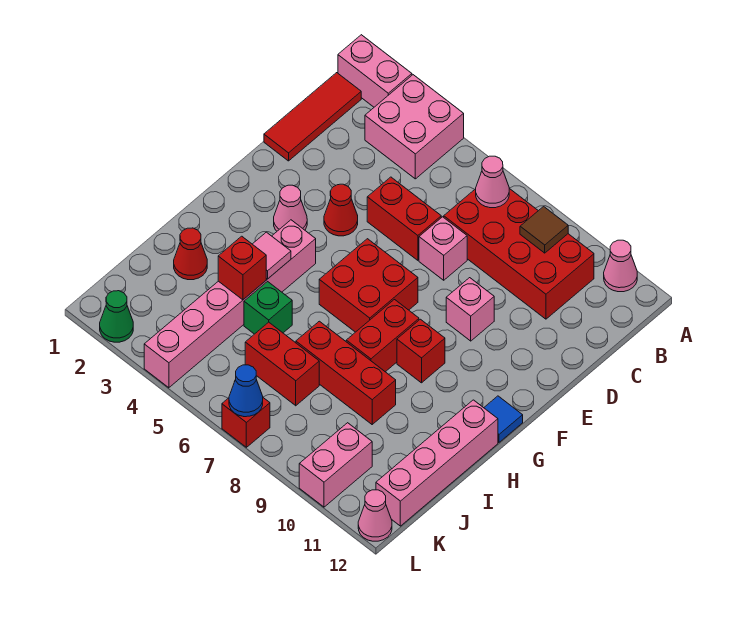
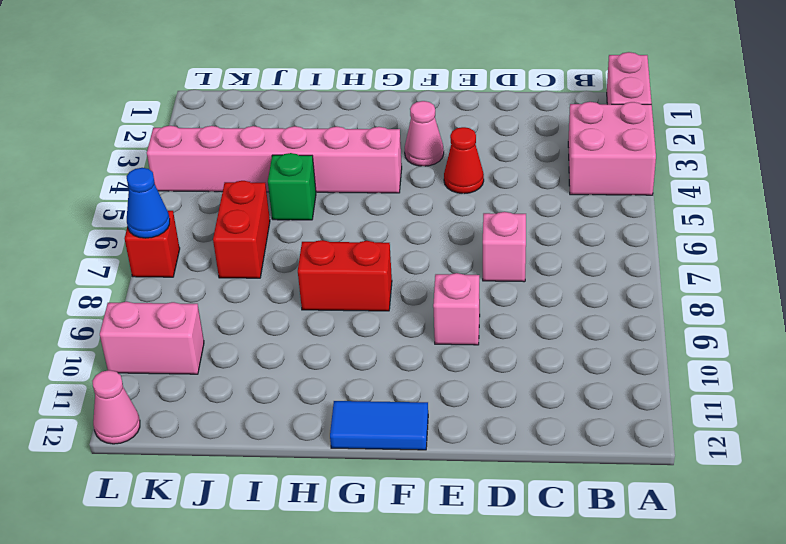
blue 1x2 tile [330,401,428,450] -> blue 1x1 tile [484,396,523,442]
none -> pink 1x1 cone [604,240,637,292]
none -> red 1x3 tile [264,73,361,161]
none -> red 2x4 brick [444,188,594,319]

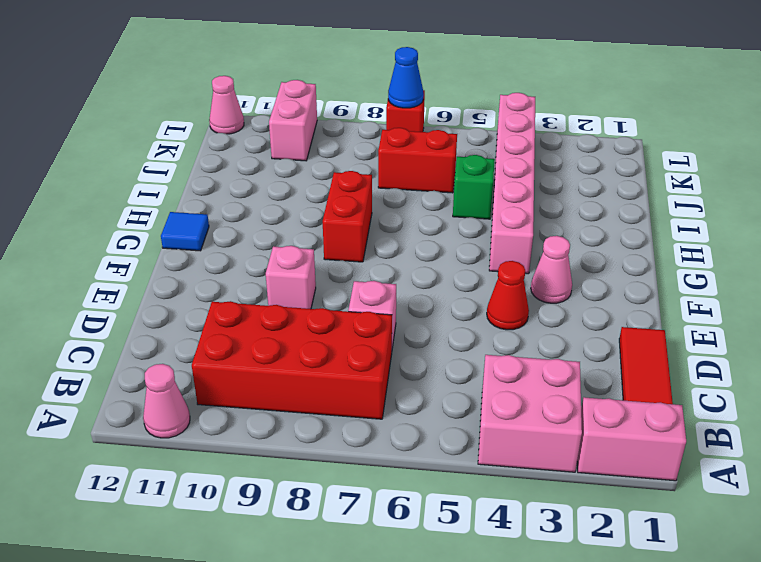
none -> red 1x2 brick [367,177,441,260]
none -> red 2x2 brick [319,239,418,332]
none -> red 1x1 brick [397,319,445,383]

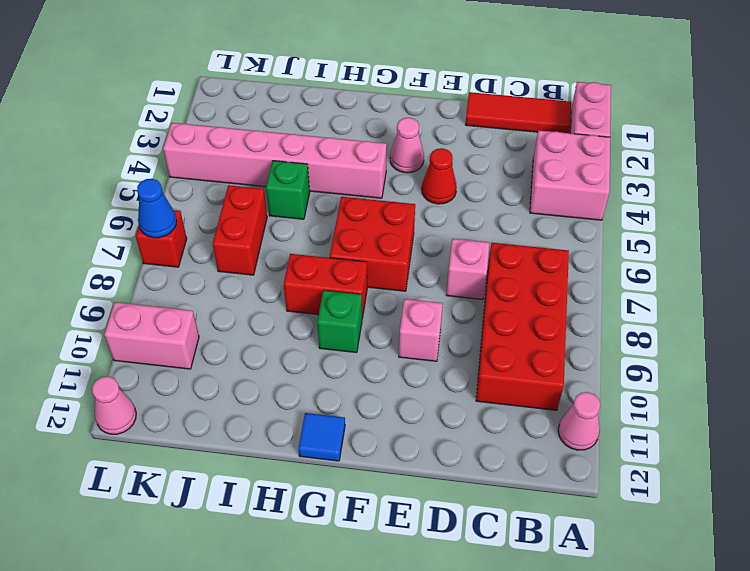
green 1x1 brick [317,290,362,353] -> red 1x1 brick [397,319,445,383]
none -> red 1x2 brick [367,177,441,260]
none -> pink 1x4 brick [376,400,498,526]
none -> red 1x1 cone [174,228,207,280]

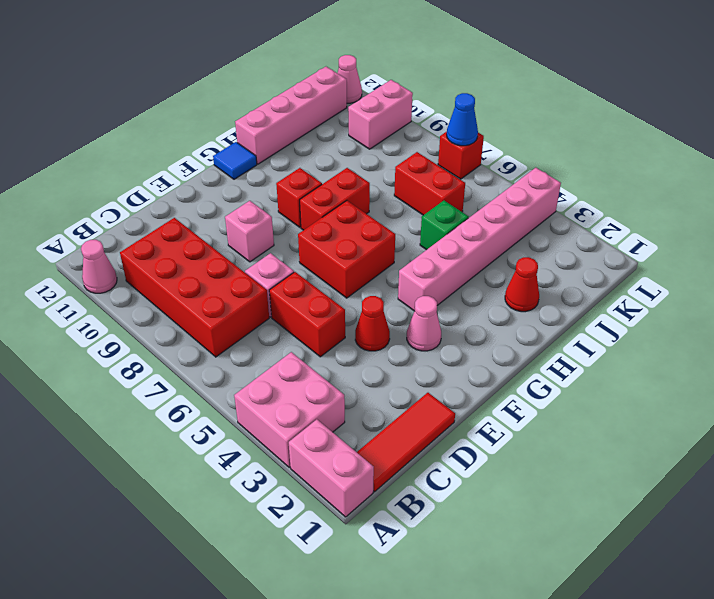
none -> red 1x3 brick [296,321,396,424]
none -> green 1x1 cone [100,291,133,342]
none -> pink 1x1 cone [476,156,509,208]

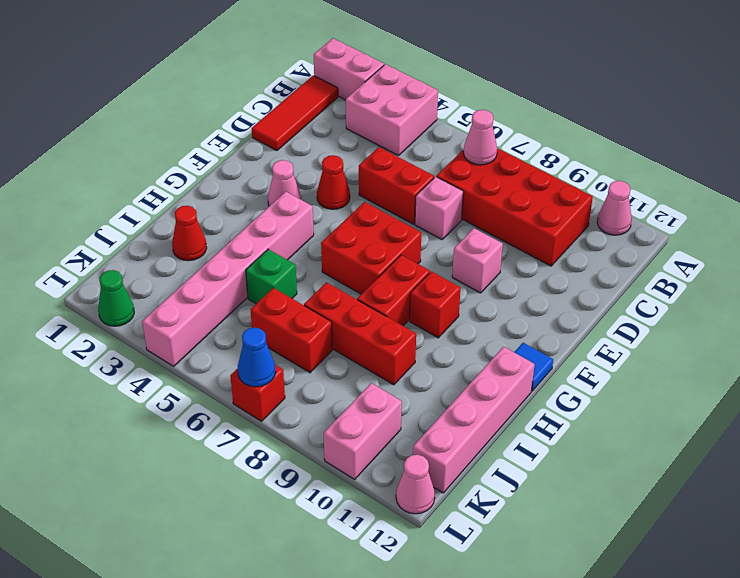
none -> brown 1x1 tile [520,206,568,253]
none -> pink 1x1 tile [253,232,291,279]
none -> red 1x1 brick [218,236,266,300]

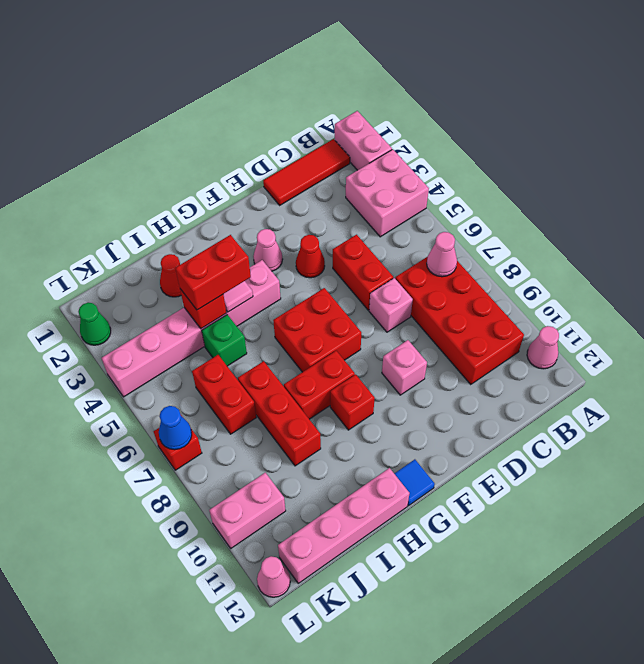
red 1x2 brick [175,235,251,310] -> none
none -> brown 1x1 tile [520,206,568,253]

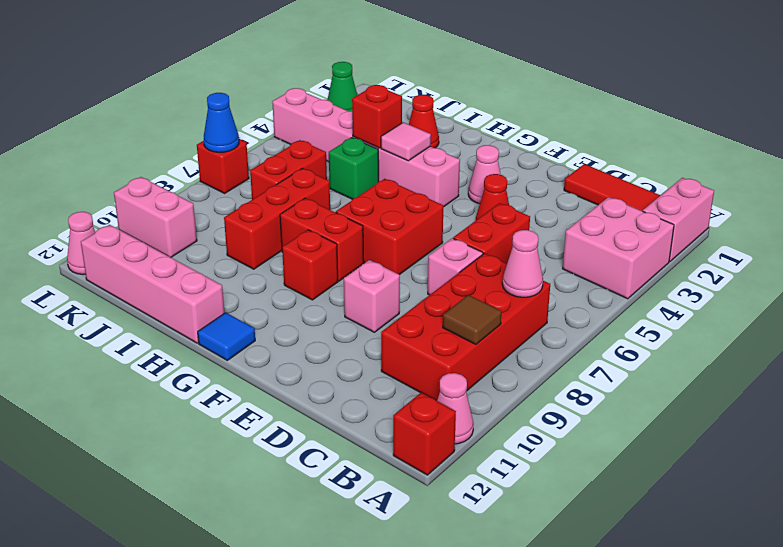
red 1x1 brick [393,393,456,475] -> none

